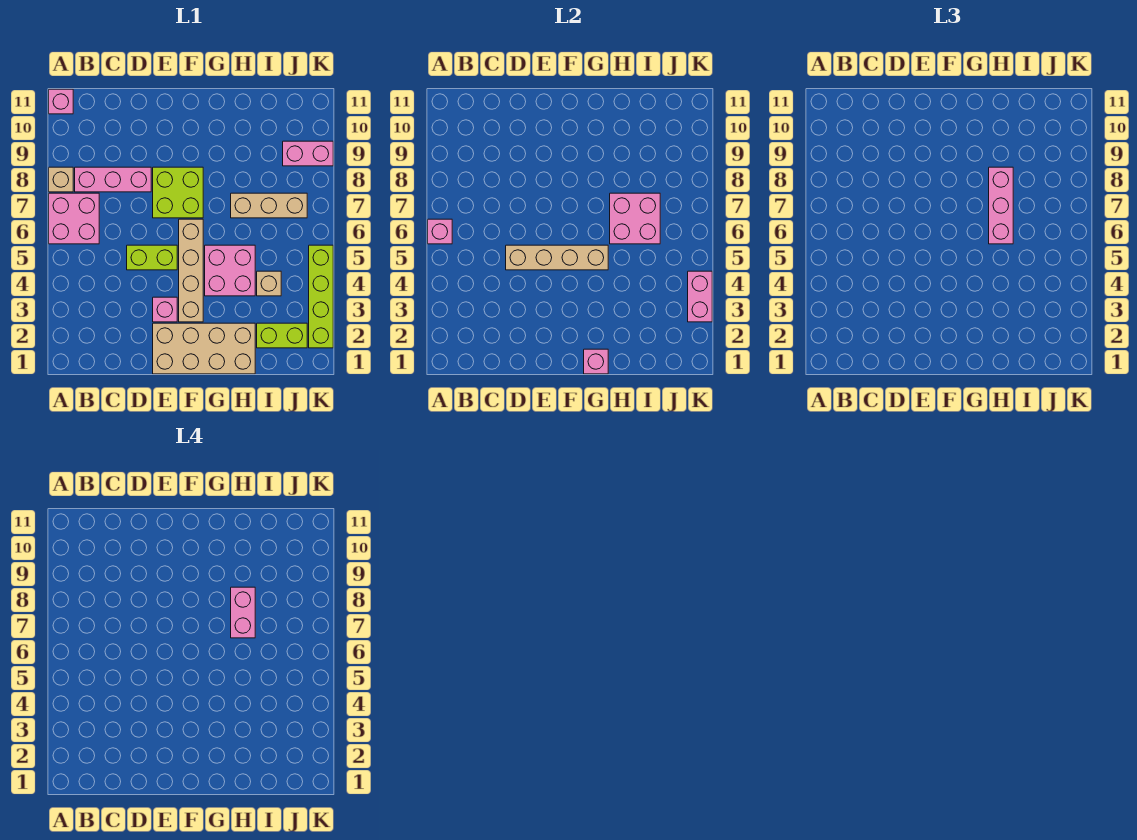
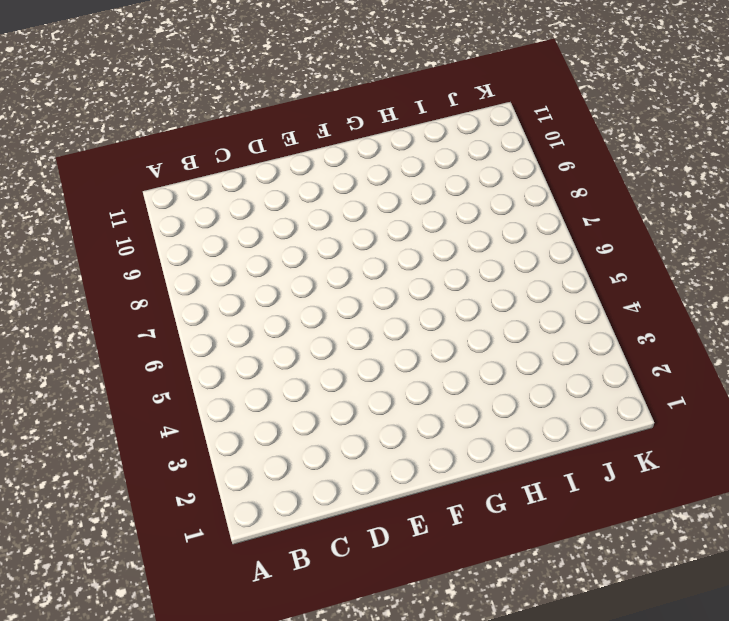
none -> pink 2x2 brick [49,193,99,244]
none -> tan 1x1 brick [49,167,73,192]
none -> pink 1x1 brick [49,89,73,114]

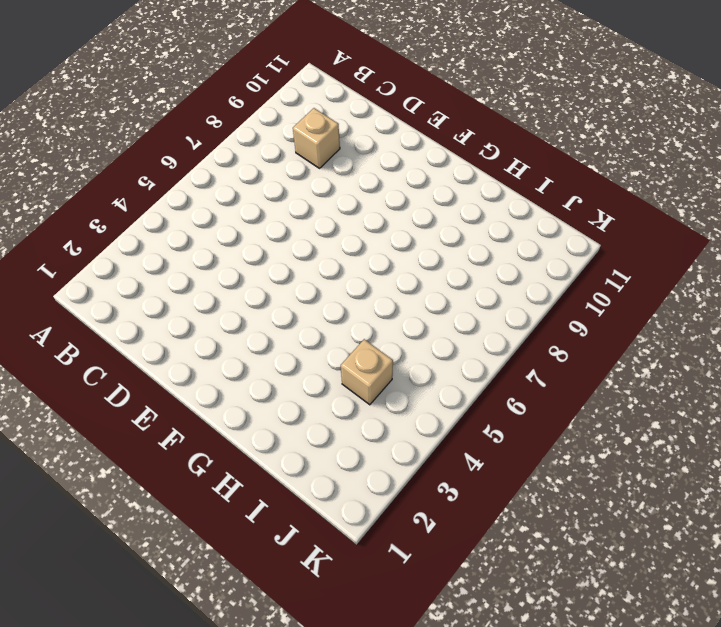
tan 1x1 brick [293,108,340,168] -> tan 1x1 brick moved to [49,167,73,192]
none -> pink 2x2 brick [49,193,99,244]
none -> pink 1x1 brick [49,89,73,114]
none -> pink 1x3 brick [75,167,151,192]

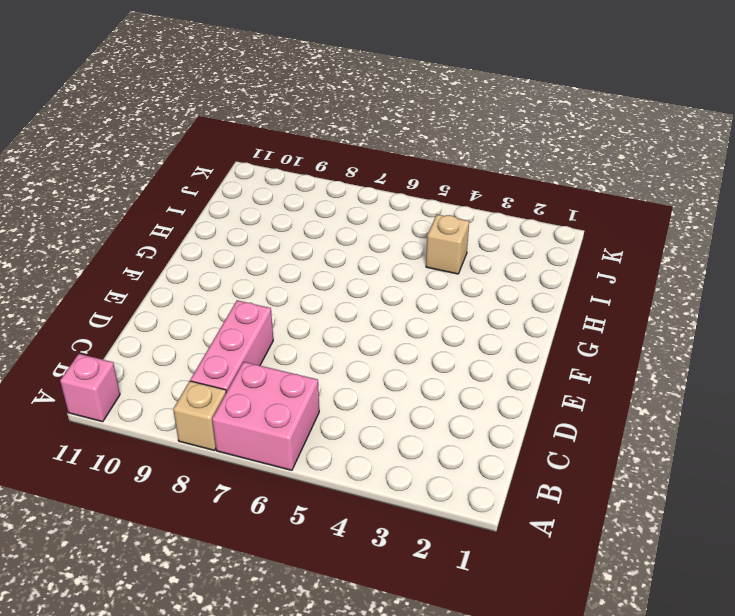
none -> lime 1x2 brick [127,245,177,270]
none -> tan 2x4 brick [153,323,255,374]
none -> pink 1x1 brick [153,297,177,322]

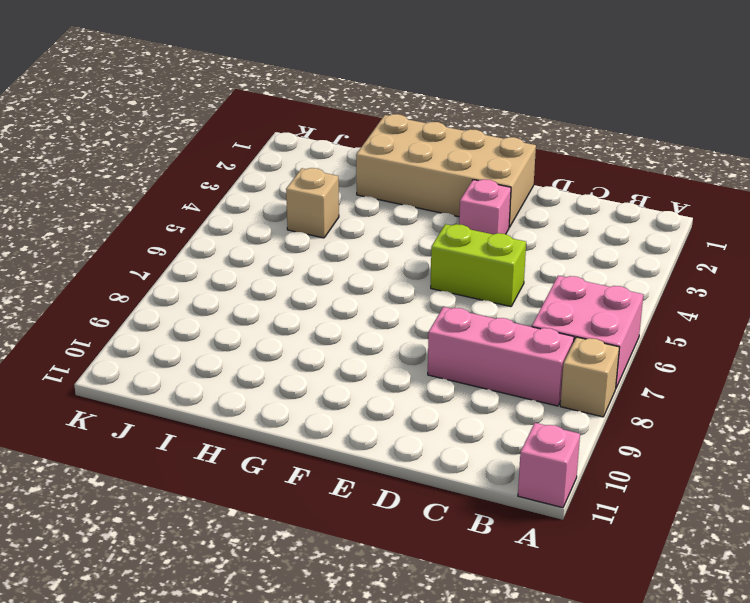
none -> lime 2x2 brick [153,167,203,218]
none -> tan 1x4 brick [179,219,203,322]
none -> pink 2x2 brick [205,245,255,296]

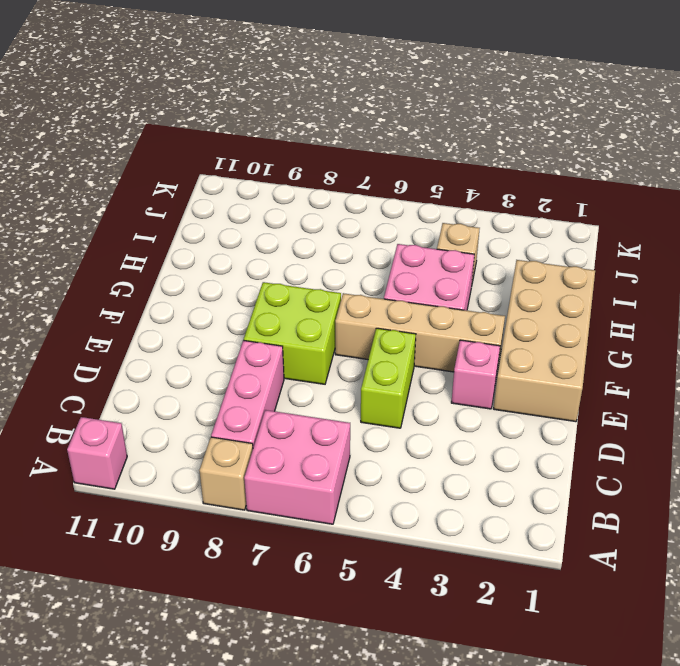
none -> tan 1x3 brick [231,193,307,218]
none -> lime 1x2 brick [257,323,307,348]
none -> pink 1x2 brick [283,141,333,166]

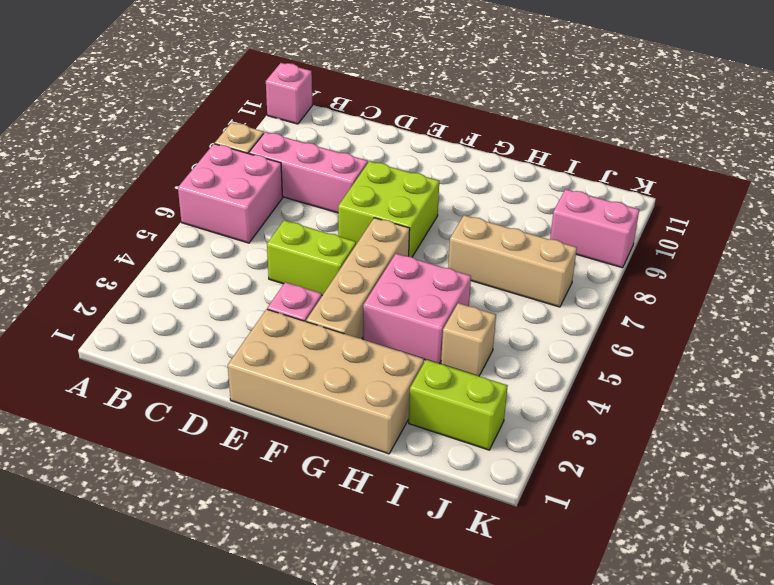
none -> lime 1x4 brick [309,245,333,348]
none -> pink 1x1 brick [428,219,452,244]
none -> tan 1x4 brick [506,245,608,270]

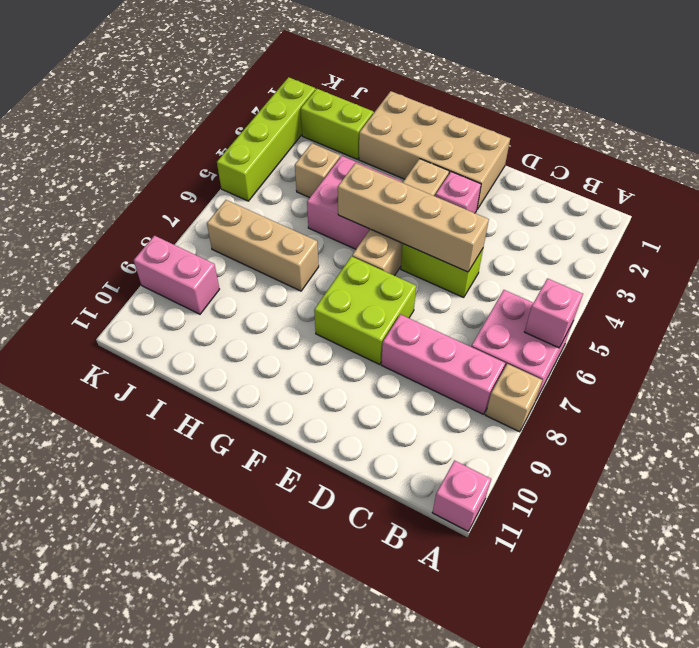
none -> pink 1x1 brick [584,349,608,374]
none -> pink 2x2 brick [610,193,660,244]
none -> pink 1x2 brick [688,271,712,322]

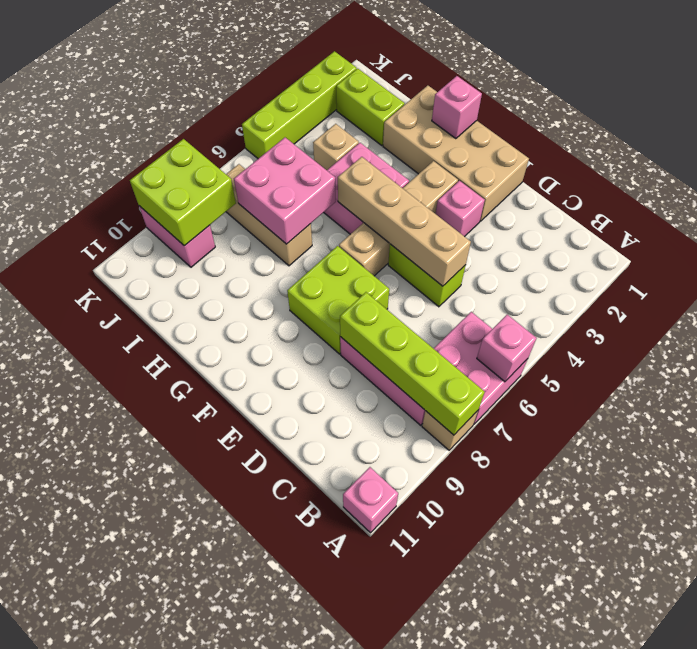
lime 1x4 brick [340,292,485,435] -> none
lime 2x2 brick [130,139,236,246] -> none
none -> pink 1x2 brick [688,271,712,322]
none -> pink 1x3 brick [989,167,1013,244]
none -> pink 1x2 brick [231,587,255,638]

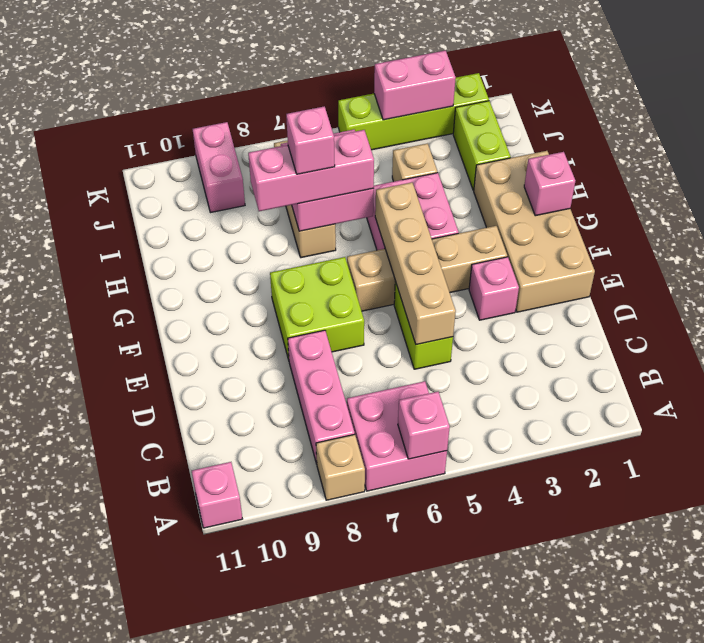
pink 1x1 brick [286,106,335,174] -> pink 1x2 brick [231,587,255,638]

